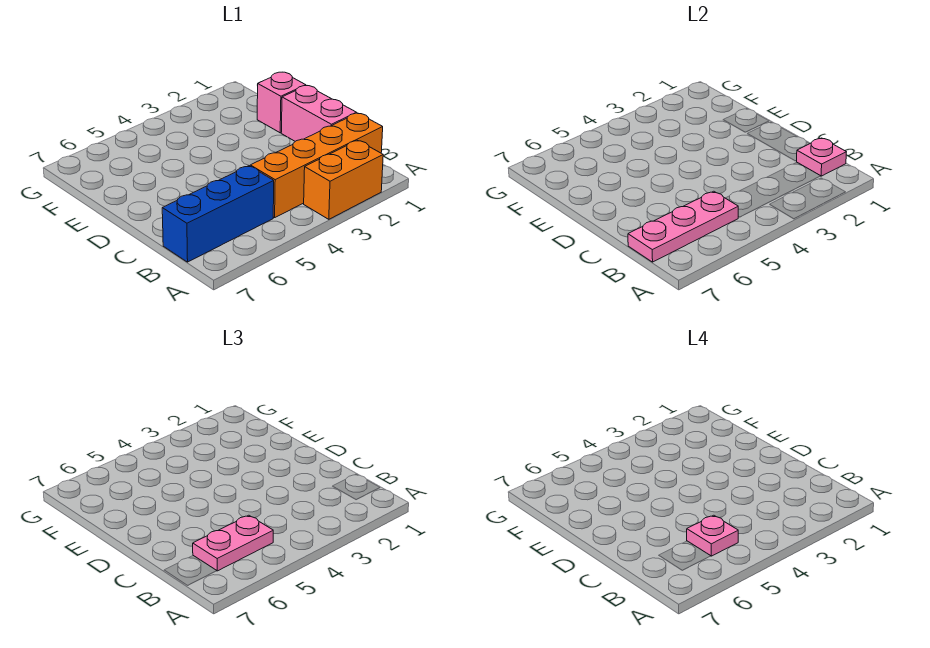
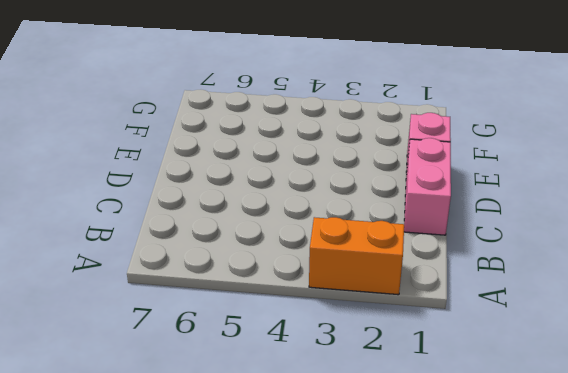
none -> orange 1x4 brick [250,113,383,218]
none -> blue 1x3 brick [162,166,274,262]

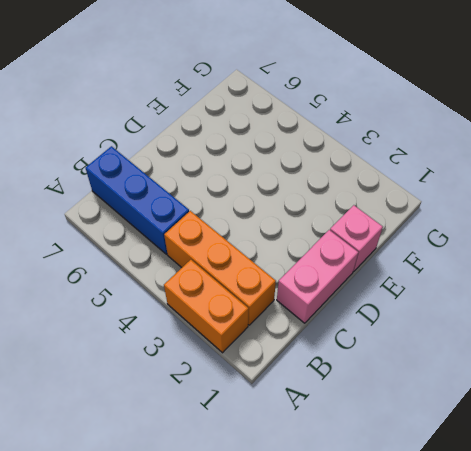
orange 1x3 brick [164,211,276,325] -> orange 1x4 brick [250,113,383,218]
none -> pink 1x1 plate [796,138,846,176]
none -> pink 1x3 plate [628,191,738,262]

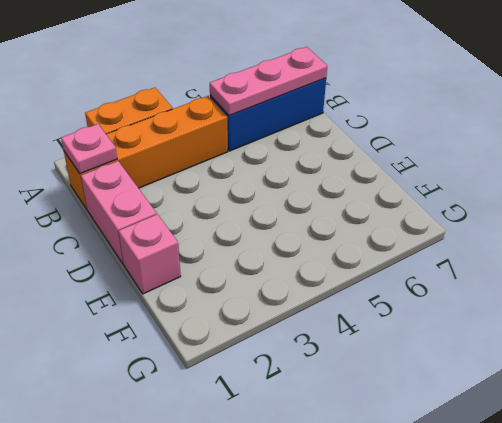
none -> pink 1x2 plate [193,515,273,571]
none -> pink 1x1 plate [687,515,738,556]

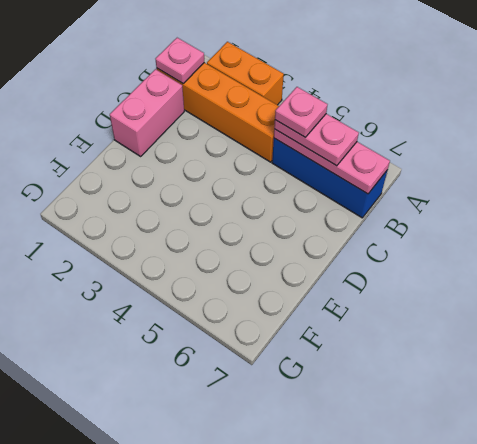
none -> pink 1x1 brick [257,72,306,133]

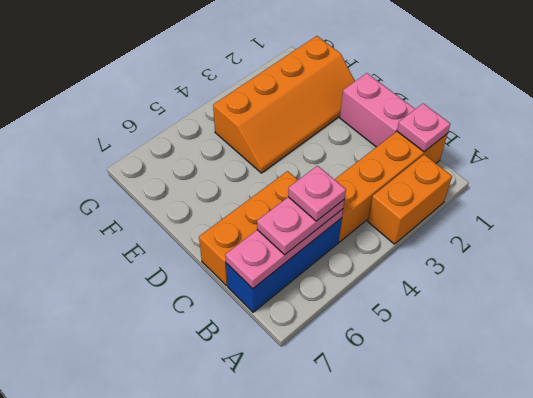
orange 1x3 brick [199,171,298,286] -> none
orange 2x4 slope [213,36,355,173] -> pink 1x1 brick [257,72,306,133]

